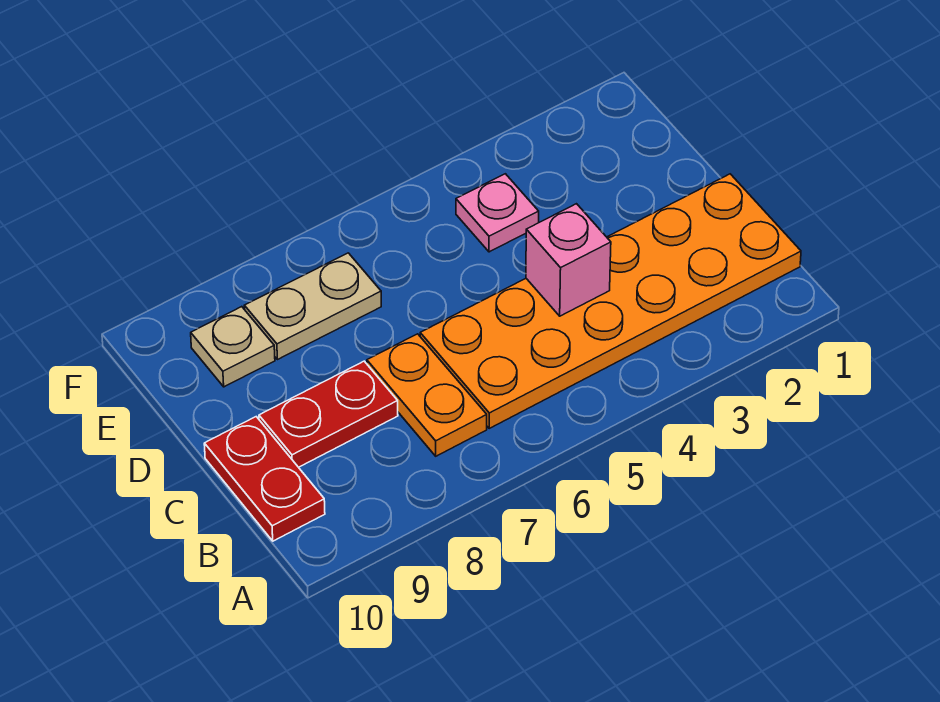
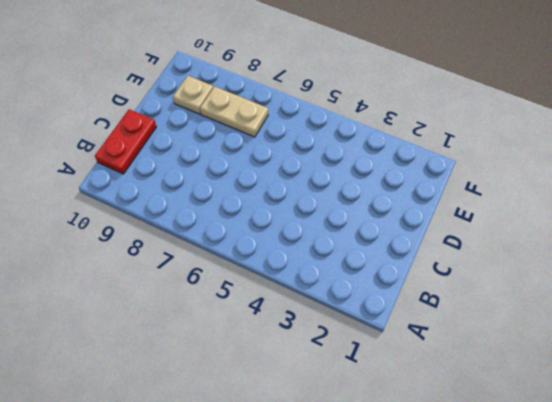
none -> orange 2x6 plate [420,174,801,428]
none -> orange 1x2 plate [367,334,487,456]

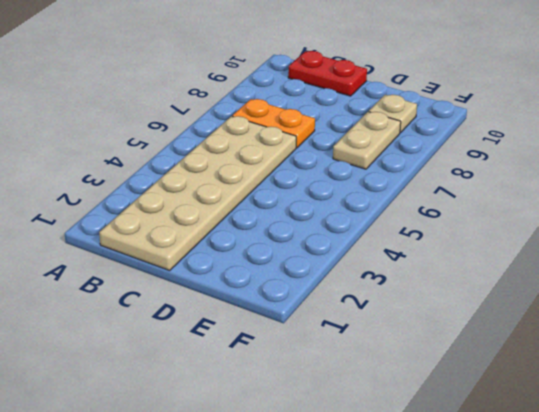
tan 2x6 plate [99,116,296,271] -> orange 2x6 plate [420,174,801,428]
none -> red 1x2 plate [259,361,398,467]
none -> pink 1x1 plate [456,174,539,252]

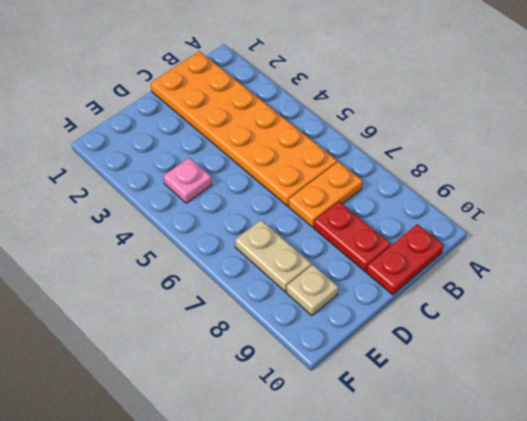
none -> pink 1x1 brick [526,204,611,316]

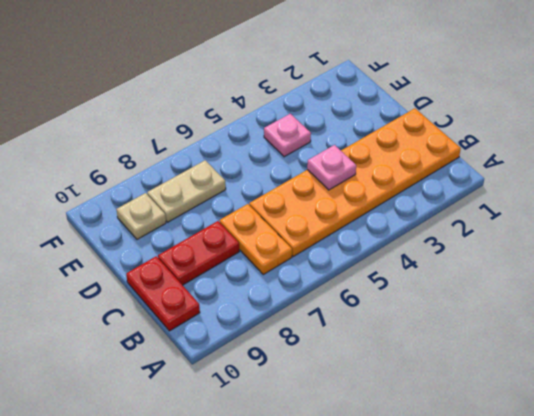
pink 1x1 plate [307,145,356,190] -> pink 1x1 brick [526,204,611,316]

